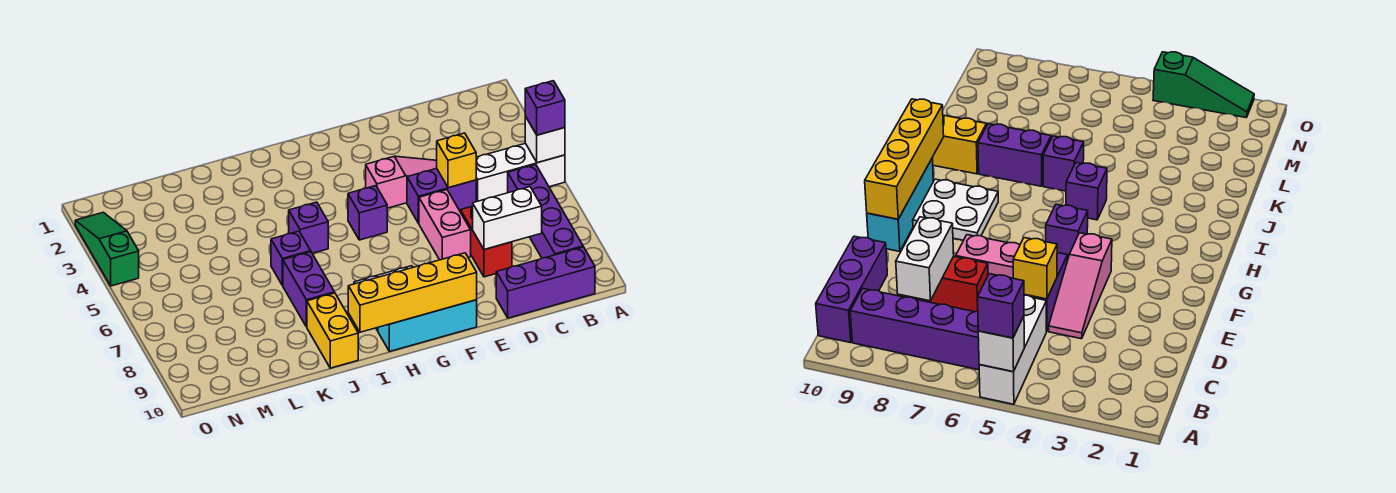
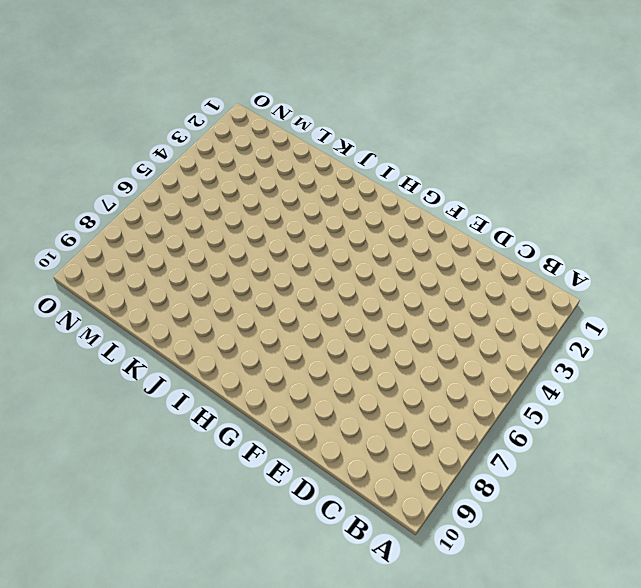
none -> white 1x3 brick [476,143,565,202]
none -> purple 1x4 brick [508,165,583,258]
none -> purple 1x3 brick [496,247,595,318]

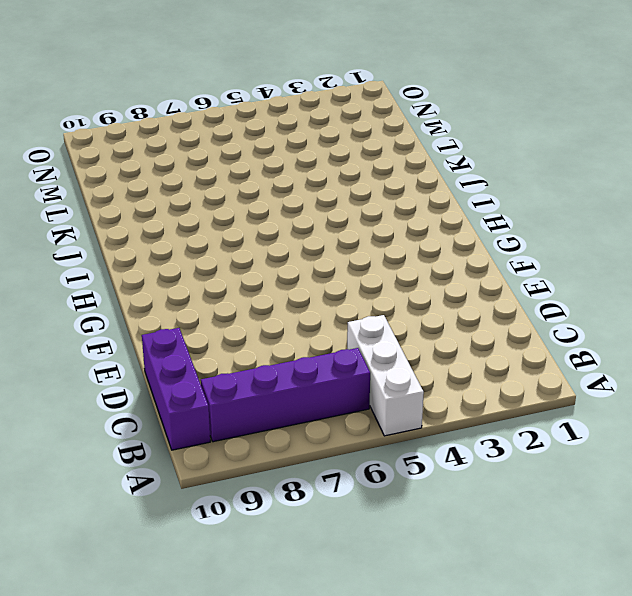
none -> pink 1x3 slope [366,156,437,208]
none -> purple 1x2 brick [407,168,476,223]
none -> red 1x2 brick [461,206,512,277]

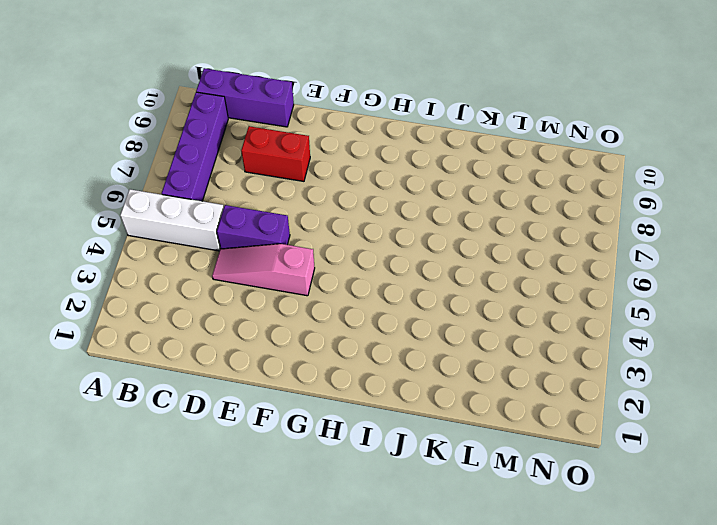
red 1x2 brick [241,126,310,181] -> red 1x2 brick turned to [461,206,512,277]
none -> pink 1x2 brick [419,190,471,260]
none -> cyan 1x3 brick [378,300,477,352]
none -> purple 1x1 brick [348,186,387,240]

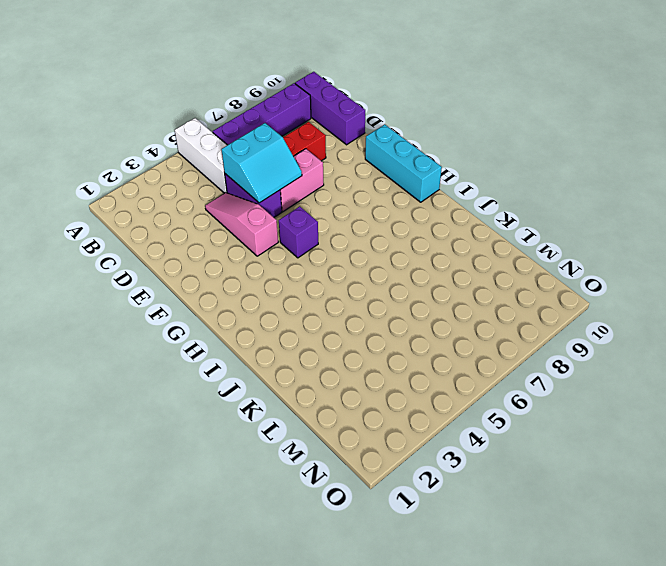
cyan 2x2 slope [221,123,302,203] -> yellow 1x1 brick [437,133,476,188]
none -> white 2x2 plate [913,179,998,240]
none -> purple 1x1 brick [289,202,328,253]
none -> purple 1x1 brick [271,231,311,286]

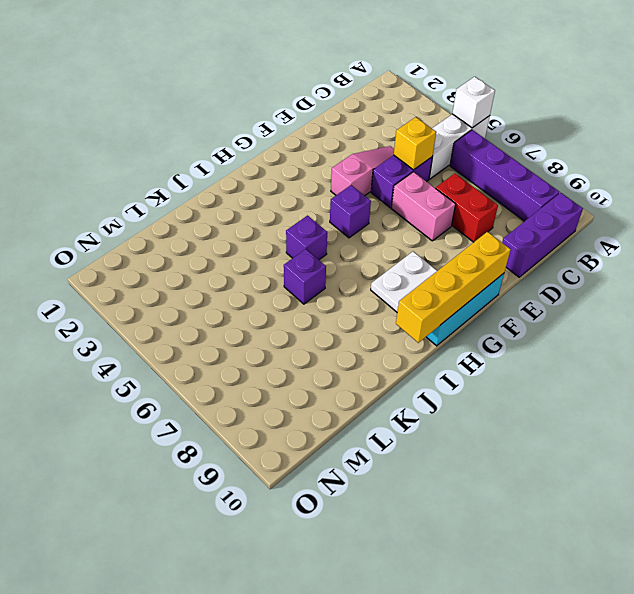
none -> purple 1x2 brick [283,252,335,327]
none -> yellow 1x2 brick [307,293,358,368]
none -> green 1x3 slope [75,212,139,286]

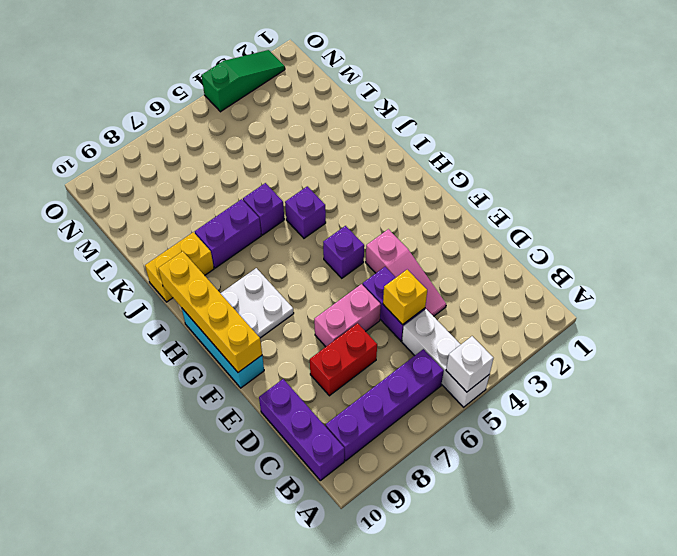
none -> white 1x2 brick [473,187,542,250]
none -> purple 1x1 brick [525,81,565,135]

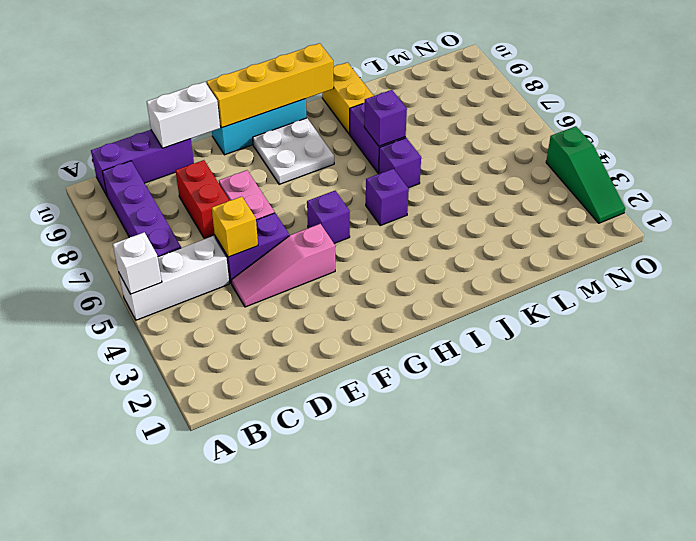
white 1x2 brick [147,82,220,148] -> white 1x2 brick moved to [473,187,542,250]
purple 1x1 brick [364,90,407,146] -> purple 1x1 brick moved to [525,81,565,135]

